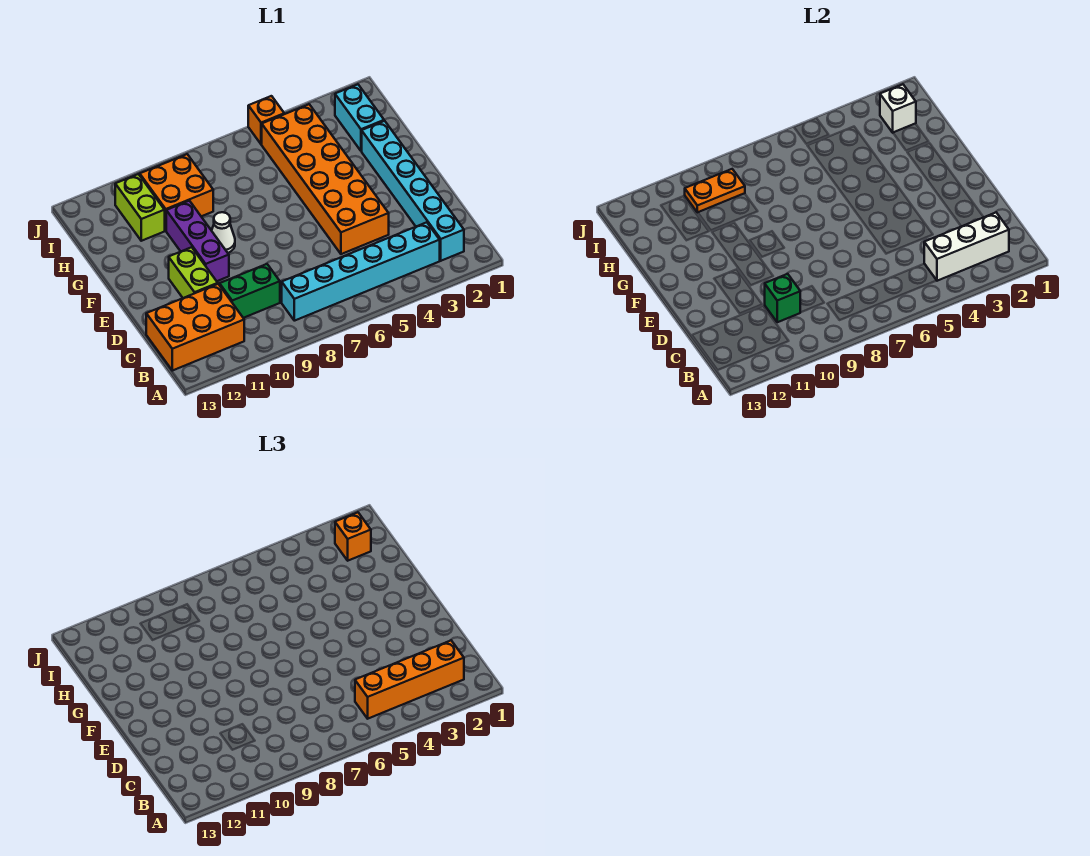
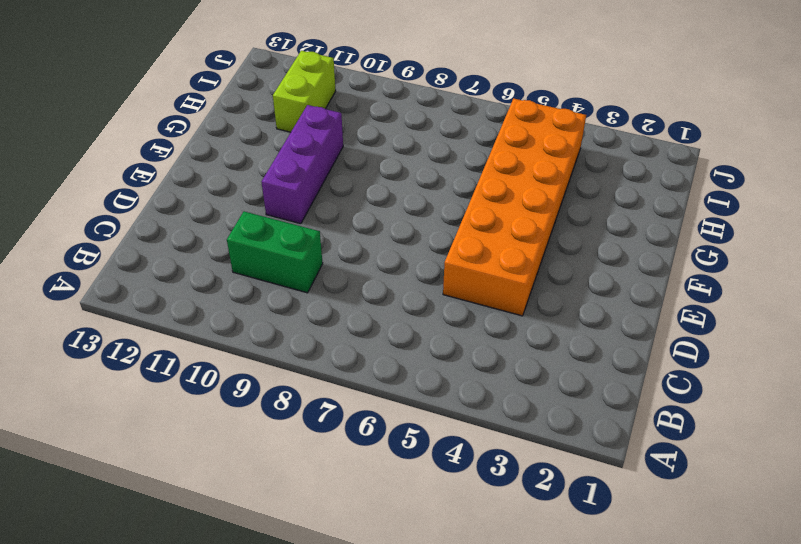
none -> cyan 1x6 brick [362,121,464,261]
none -> cyan 1x6 brick [282,222,440,321]
none -> orange 2x3 brick [146,284,244,371]

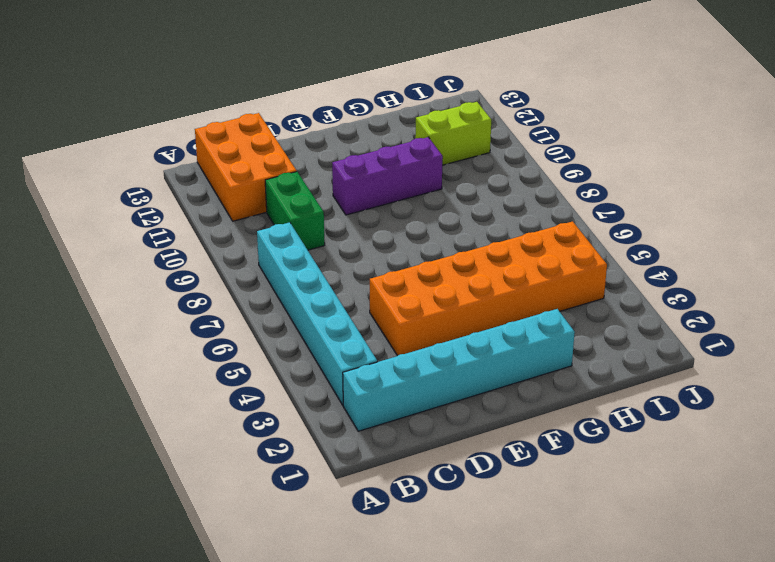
none -> lime 1x2 brick [169,247,218,298]
none -> white 1x1 cone [212,212,235,253]
none -> cyan 1x2 brick [335,84,384,151]

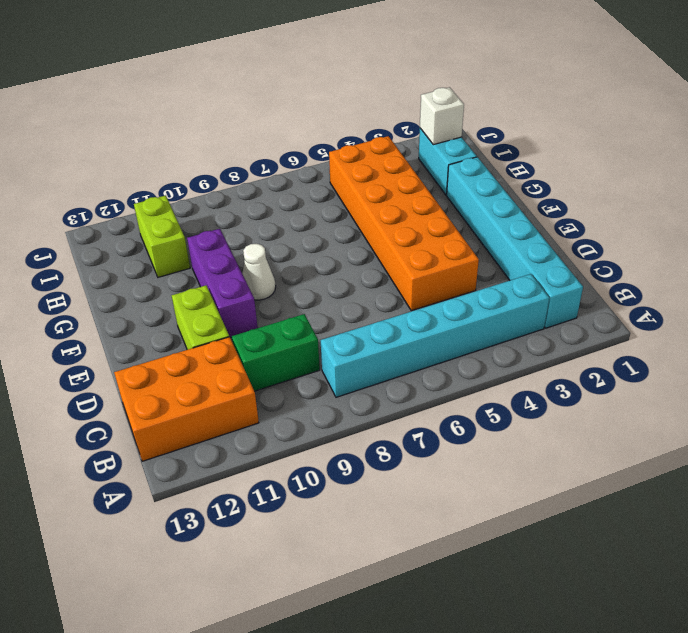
none -> orange 2x2 brick [140,154,213,231]
none -> orange 1x1 brick [248,96,284,144]
none -> white 1x3 brick [924,213,1009,281]

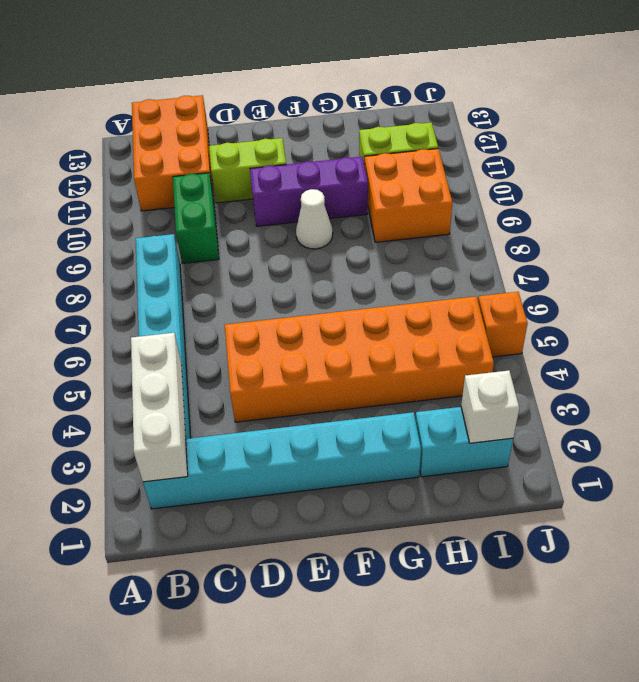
none -> green 1x1 brick [765,274,800,322]
none -> orange 1x2 plate [685,169,745,212]
none -> orange 1x4 brick [355,641,464,719]

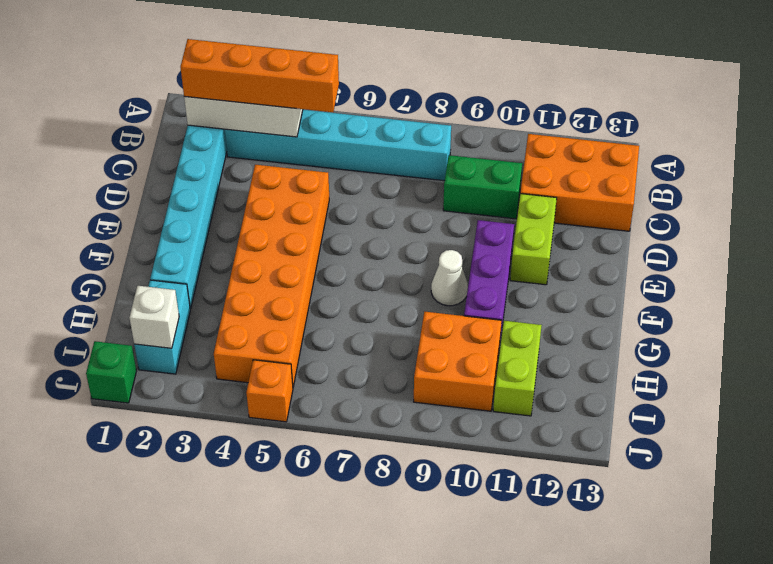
green 1x1 brick [86,341,136,403] -> green 1x1 brick moved to [765,274,800,322]
none -> orange 1x2 plate [685,169,745,212]
none -> orange 1x1 brick [335,512,371,561]

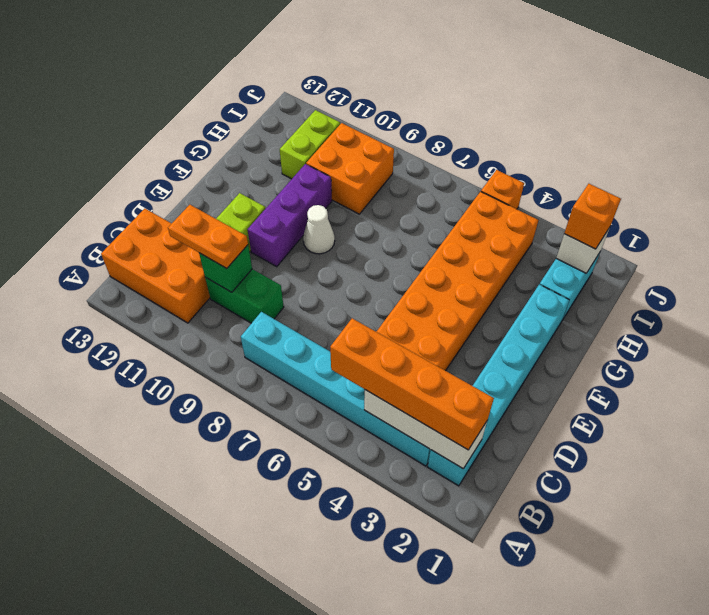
orange 1x2 plate [168,205,248,268] -> orange 1x2 plate moved to [685,169,745,212]

